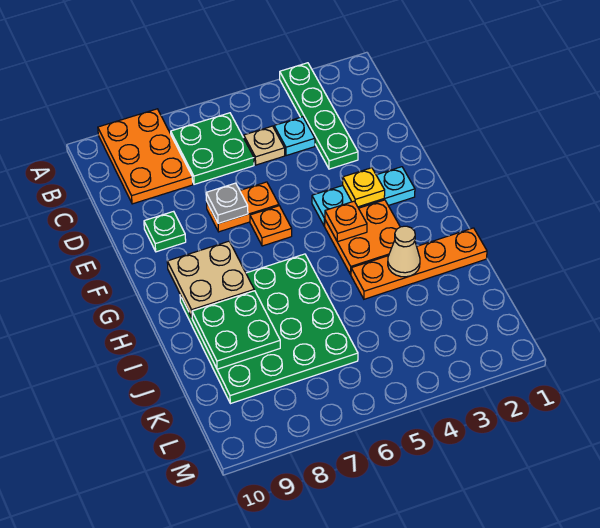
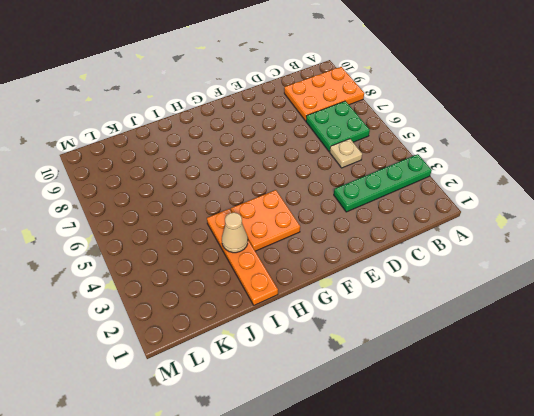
none -> cyan 1x1 plate [274,117,315,156]
none -> orange 1x2 plate [207,182,279,232]
none -> green 1x1 plate [144,211,186,252]

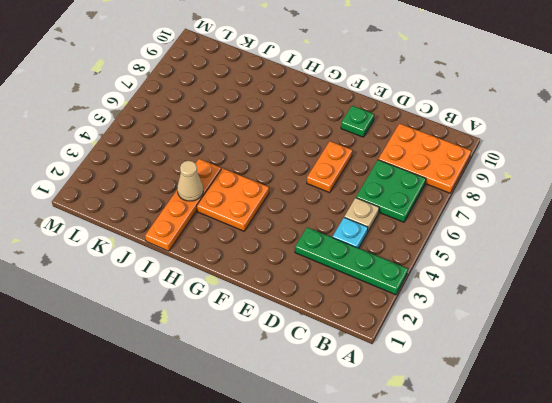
none -> cyan 1x3 plate [312,167,415,226]
none -> orange 1x1 plate [250,206,292,246]
none -> green 4x4 plate [180,254,358,404]

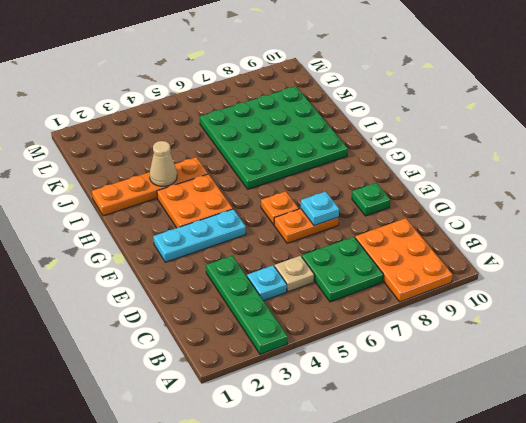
cyan 1x1 plate [301,192,339,226] -> grey 1x1 plate [206,183,248,223]
none -> yellow 1x1 plate [343,168,385,207]
none -> orange 1x1 plate [325,201,367,242]
none -> tan 2x2 plate [167,241,254,317]

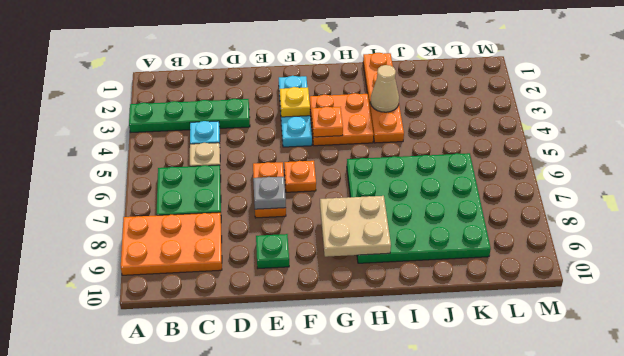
none -> green 2x2 plate [192,291,280,369]

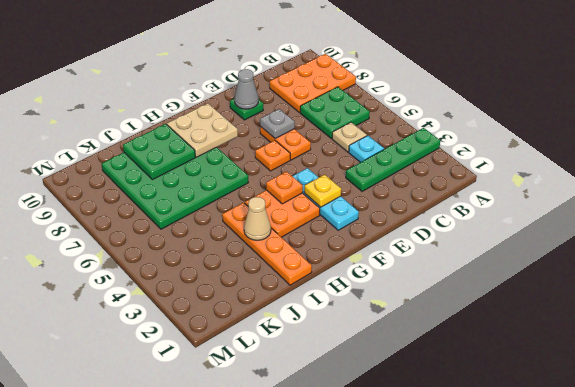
grey 1x1 cone [234,69,258,109] -> none

